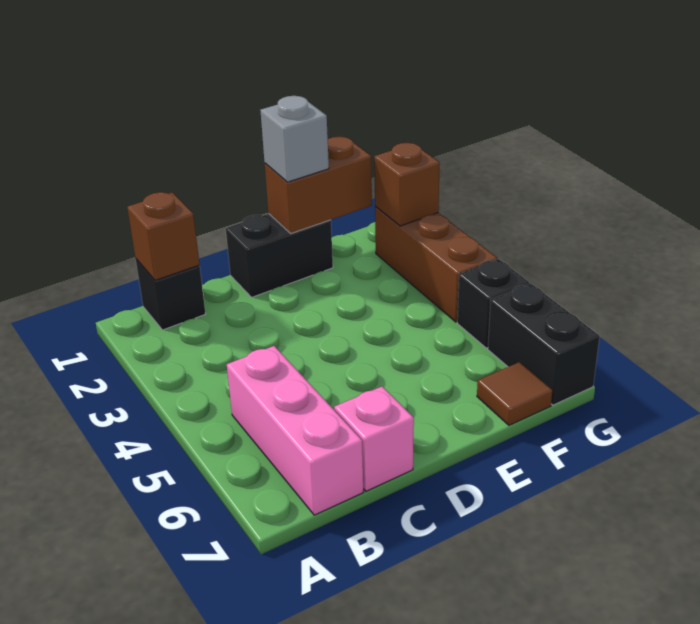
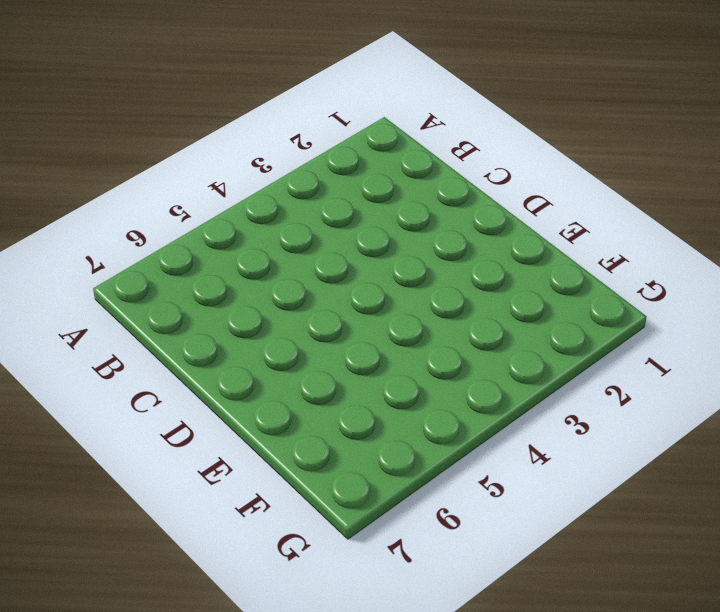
none -> black 1x1 brick [136,259,205,330]
none -> pink 1x3 brick [227,346,363,515]
none -> pink 1x1 brick [334,387,414,491]

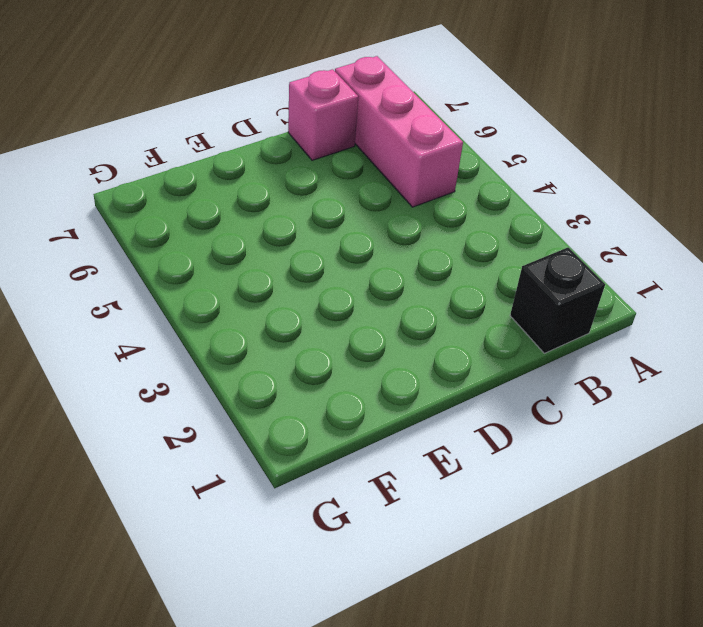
none -> black 1x2 brick [226,214,333,297]
none -> brown 1x1 tile [477,362,552,425]
none -> brown 1x3 brick [375,206,497,322]

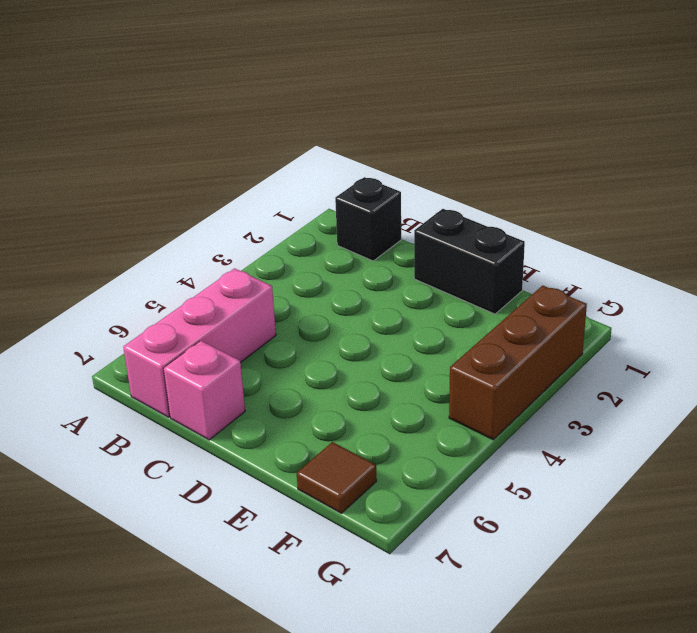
none -> black 1x1 brick [457,259,529,348]
none -> black 1x2 brick [488,283,600,405]
none -> brown 1x1 brick [127,192,200,280]

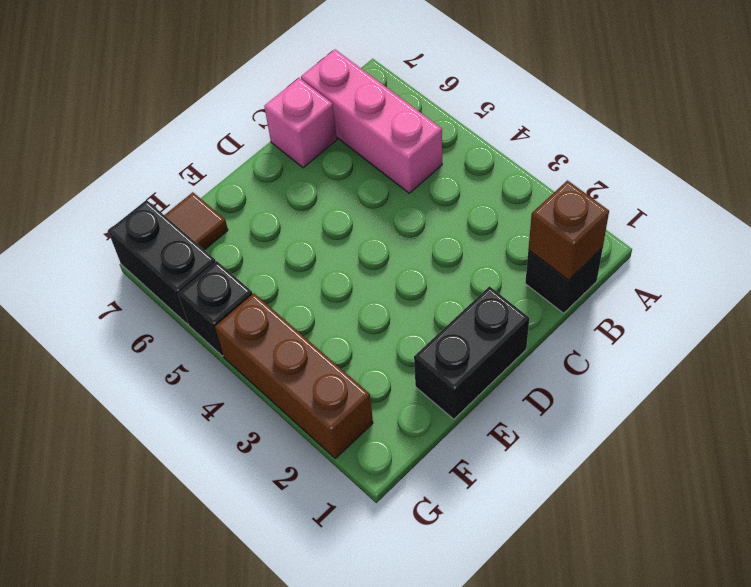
none -> brown 1x2 brick [265,137,372,233]
none -> brown 1x1 brick [374,143,440,226]
none -> grey 1x1 brick [260,96,329,182]

